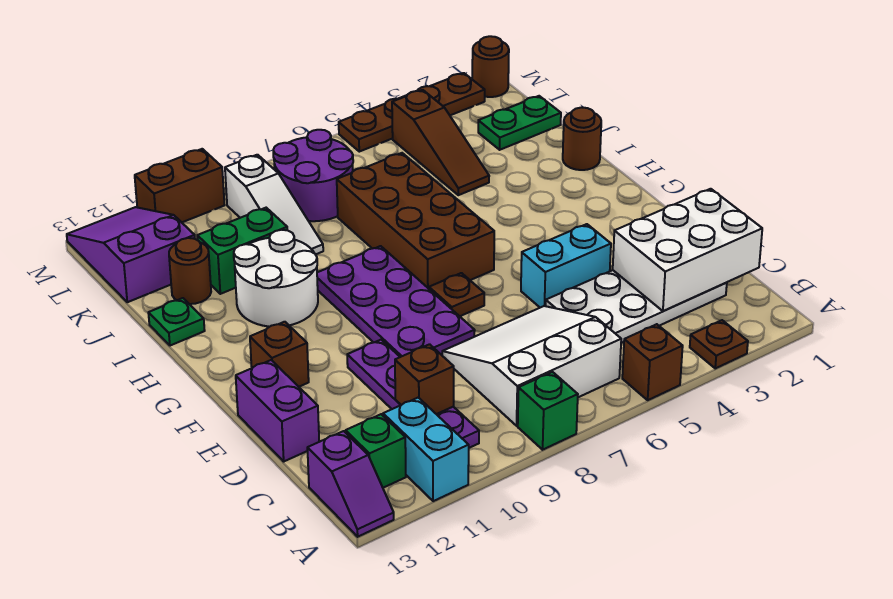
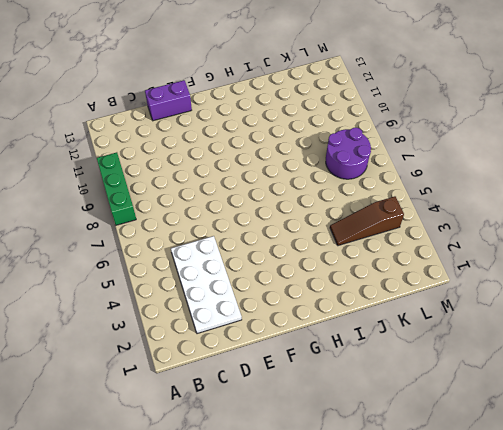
green 1x3 brick [97,152,136,225] -> green 1x1 brick [518,372,578,450]
none -> brown 1x1 plate [690,320,748,368]
none -> brown 1x1 brick [622,324,683,400]
none -> cyan 1x2 brick [383,398,469,501]
none -> purple 1x2 slope [307,431,394,537]

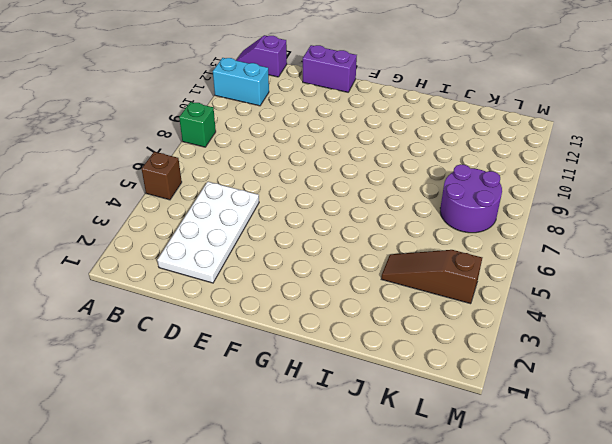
none -> brown 1x1 plate [690,320,748,368]
none -> white 3x3 slope [442,306,621,426]
none -> purple 1x4 plate [347,340,479,448]
none -> green 1x1 brick [346,414,406,488]

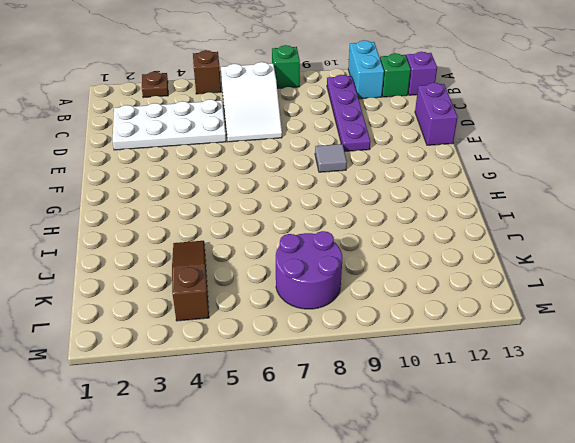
white 2x3 slope [221,62,282,142] -> white 3x3 slope [442,306,621,426]
grey 1x1 tile [315,144,347,172] -> purple 2x4 plate [317,246,475,357]
none -> cyan 1x2 brick [521,224,611,308]
none -> brown 1x1 plate [429,273,484,316]
none -> brown 1x1 brick [250,322,309,387]
none -> brown 2x4 brick [337,153,494,289]

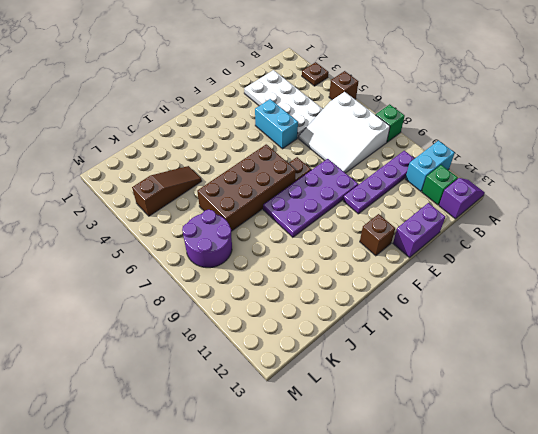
none -> white 2x2 round brick [234,230,318,327]
none -> brown 1x1 round brick [563,107,601,170]
none -> green 1x1 plate [148,298,205,346]
none -> white 1x3 slope [225,155,323,254]

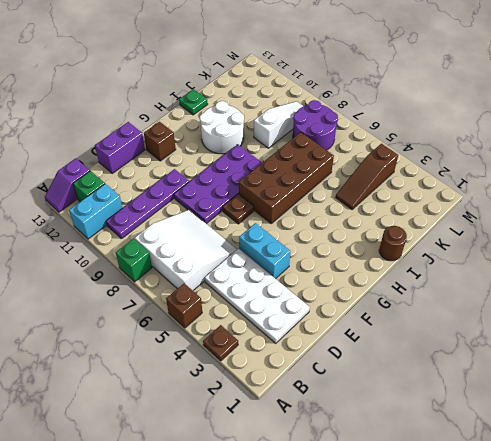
white 1x3 slope [254,101,303,148] -> white 1x3 slope turned to [225,155,323,254]
none -> green 1x2 brick [197,208,287,294]
none -> brown 1x1 round brick [169,238,211,304]
none -> green 1x2 plate [478,96,561,150]
none -> purple 2x3 slope [67,207,195,302]

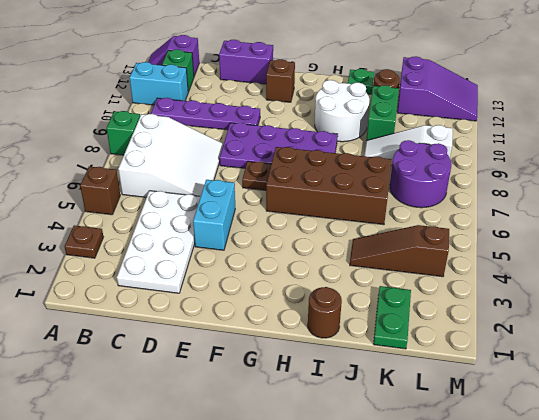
none -> brown 1x1 round brick [472,36,509,97]
none -> brown 1x4 plate [339,73,485,152]
none -> brown 1x2 brick [135,149,224,222]
none -> white 2x3 brick [613,189,762,311]

